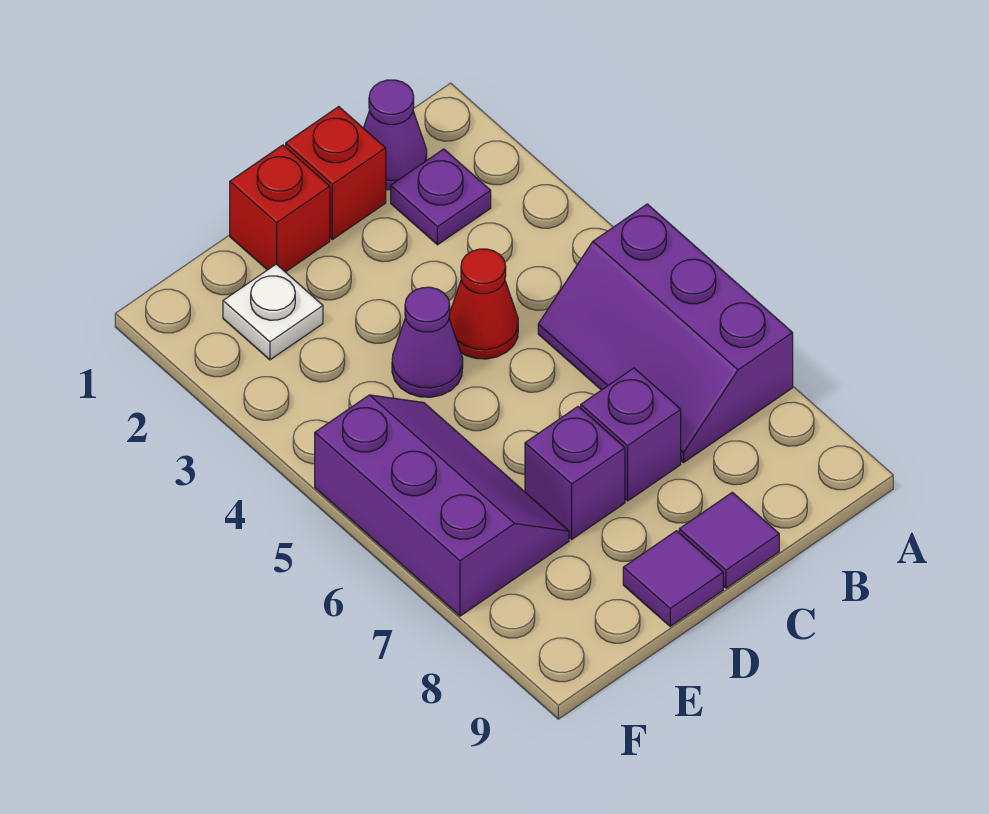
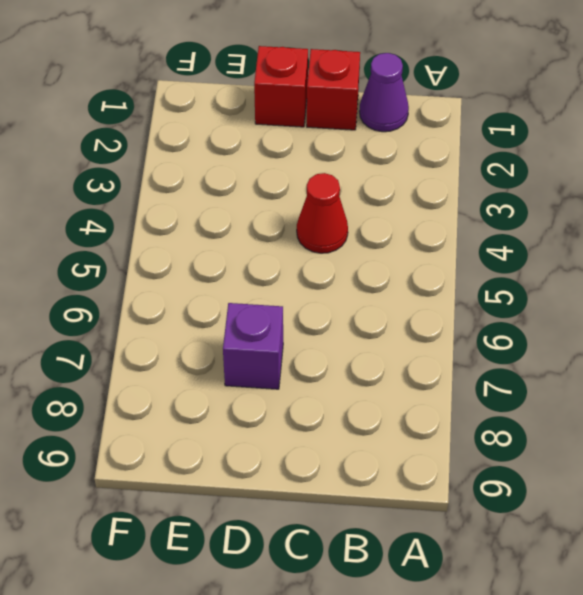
none -> purple 2x3 slope [538,204,793,462]
none -> purple 1x1 plate [391,149,491,245]
none -> purple 1x1 brick [581,368,681,501]

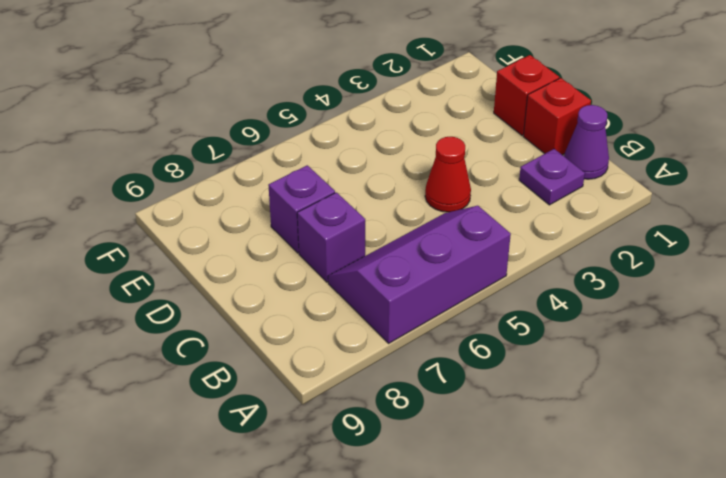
none -> purple 1x1 tile [679,492,779,588]
none -> purple 1x1 cone [392,287,463,397]
none -> purple 1x1 tile [623,531,723,626]

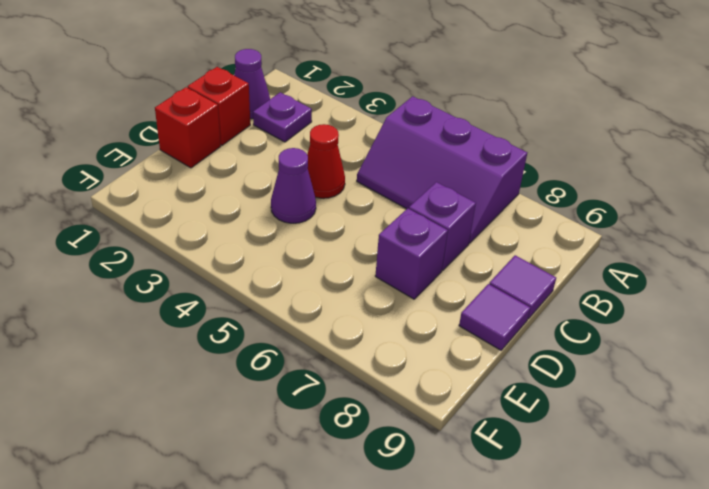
none -> white 1x1 plate [223,264,323,360]
none -> purple 2x3 slope [315,395,569,616]

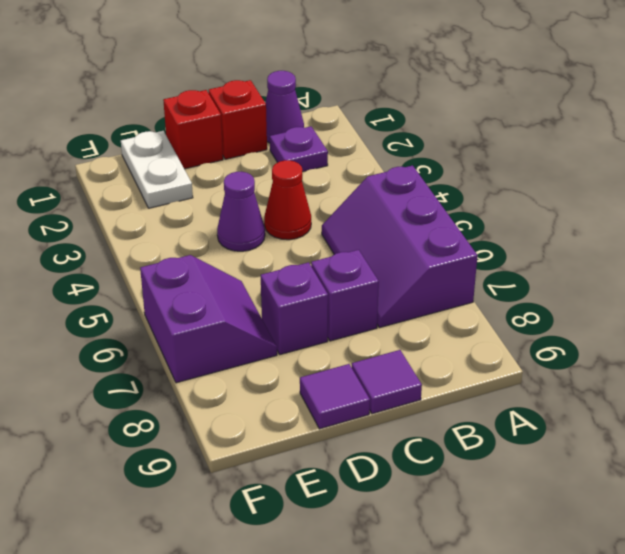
white 1x2 plate [121,131,193,208] -> white 1x1 plate [223,264,323,360]
purple 2x2 slope [140,255,277,383] -> purple 2x3 slope [315,395,569,616]

